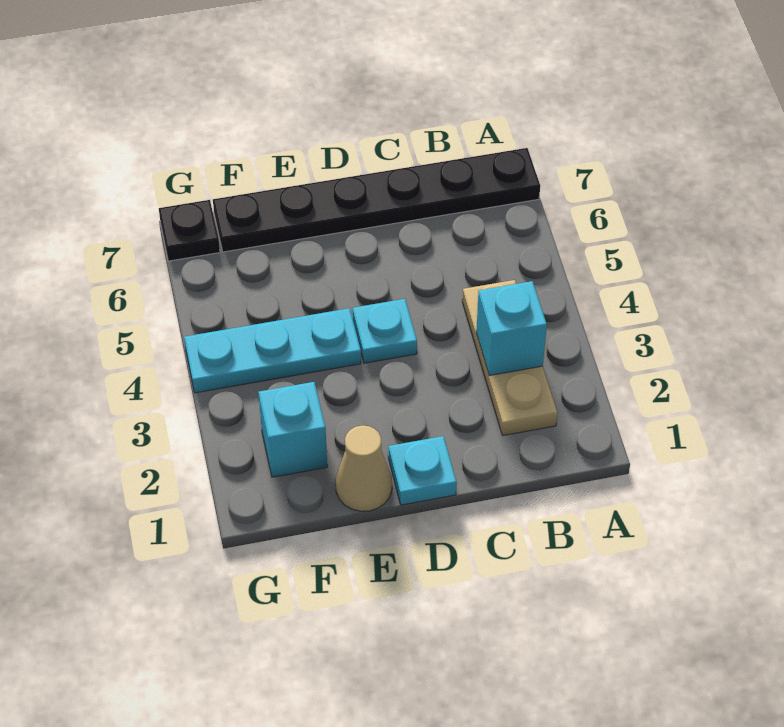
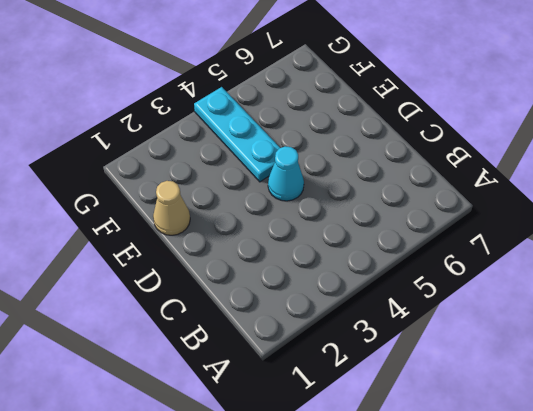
cyan 1x1 cone [268,146,304,201] -> cyan 1x1 plate [353,299,417,363]
none -> black 1x6 plate [213,148,540,252]
none -> tan 1x3 plate [462,280,558,436]

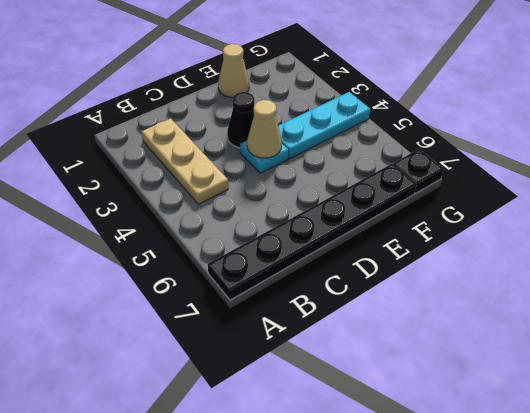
black 1x1 cone [227,92,254,148] -> none
tan 1x1 cone [247,100,282,158] -> none
none -> cyan 1x1 plate [388,436,457,505]
none -> cyan 1x1 brick [258,382,327,477]

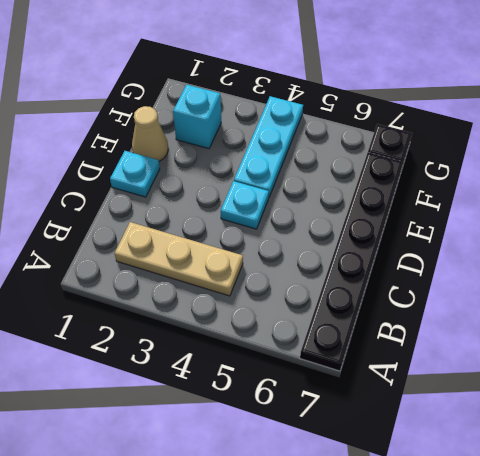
none -> cyan 1x1 brick [476,281,547,376]

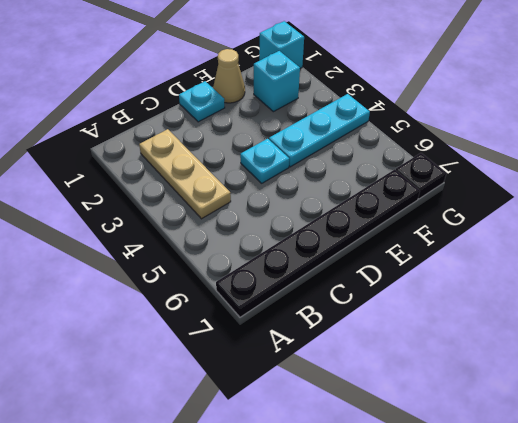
cyan 1x1 brick [259,21,304,68] -> cyan 1x1 brick moved to [476,281,547,376]

